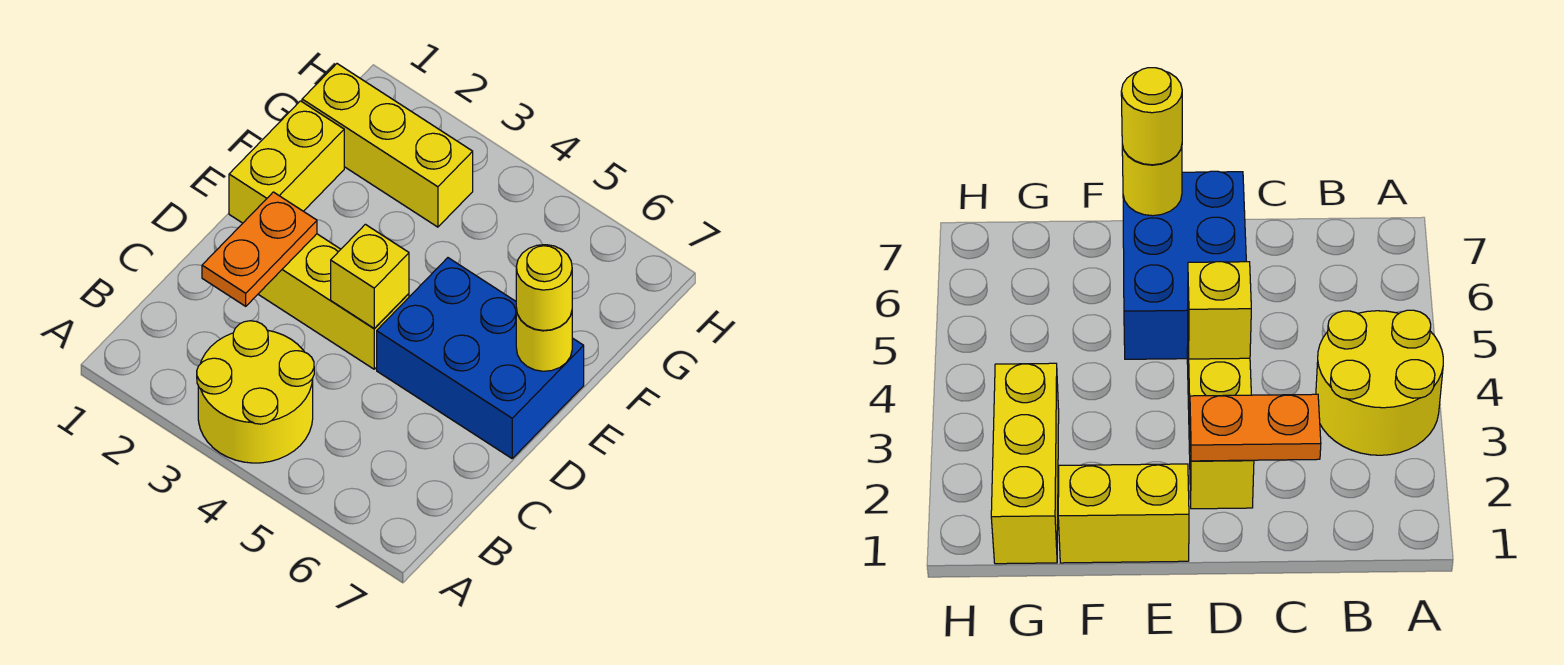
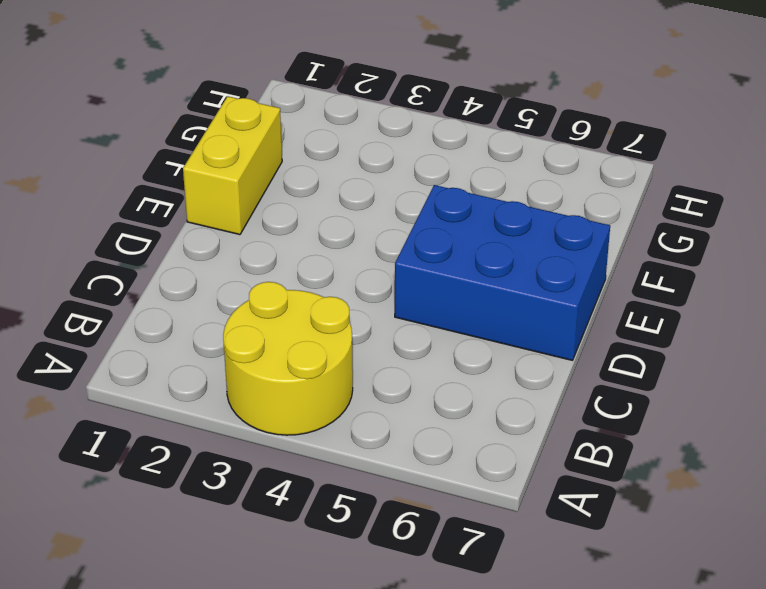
none -> yellow 1x3 brick [258,234,409,369]
none -> yellow 1x3 brick [302,64,473,227]

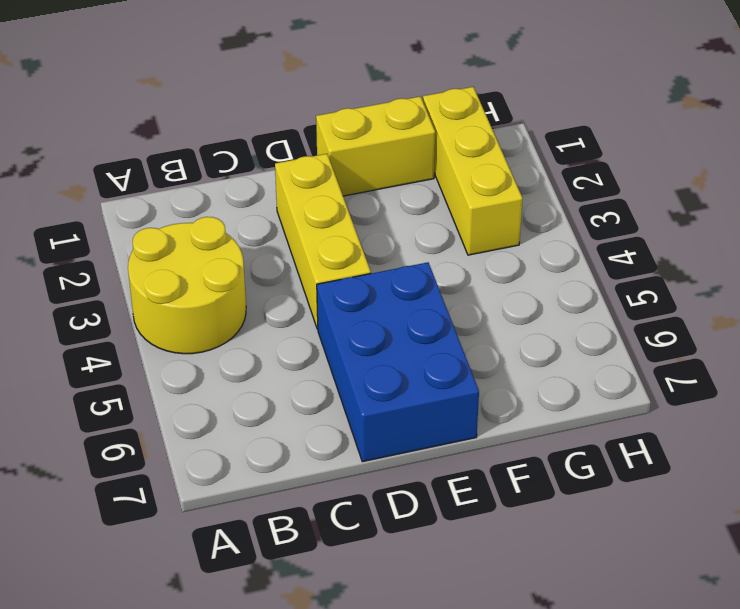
none -> orange 1x2 plate [202,192,317,306]
none -> yellow 1x1 brick [331,224,409,329]

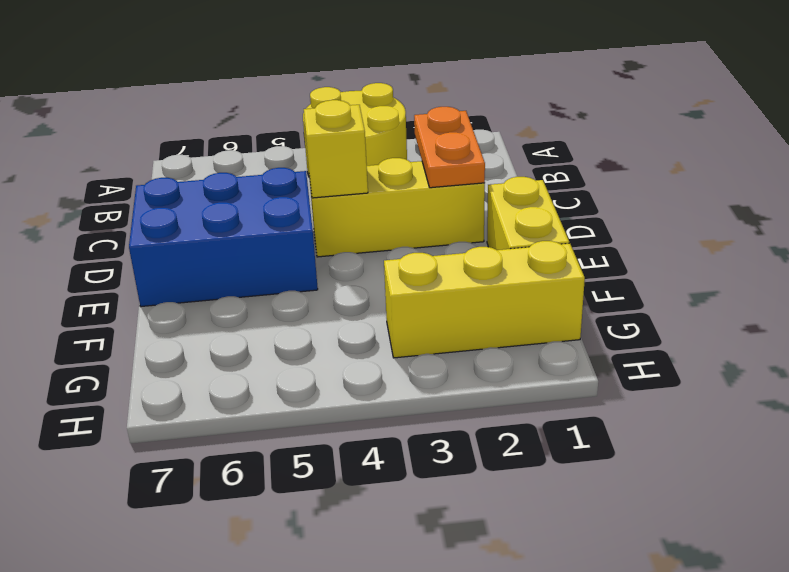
none -> yellow 1x1 round brick [516,308,572,371]
none -> yellow 1x1 round brick [516,245,572,330]

